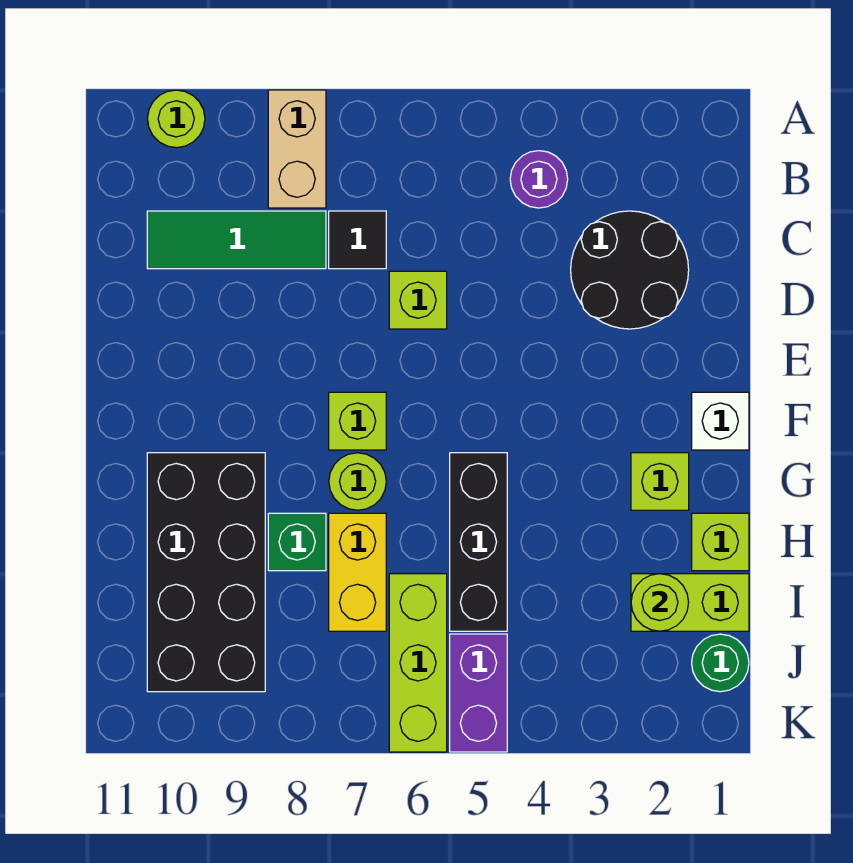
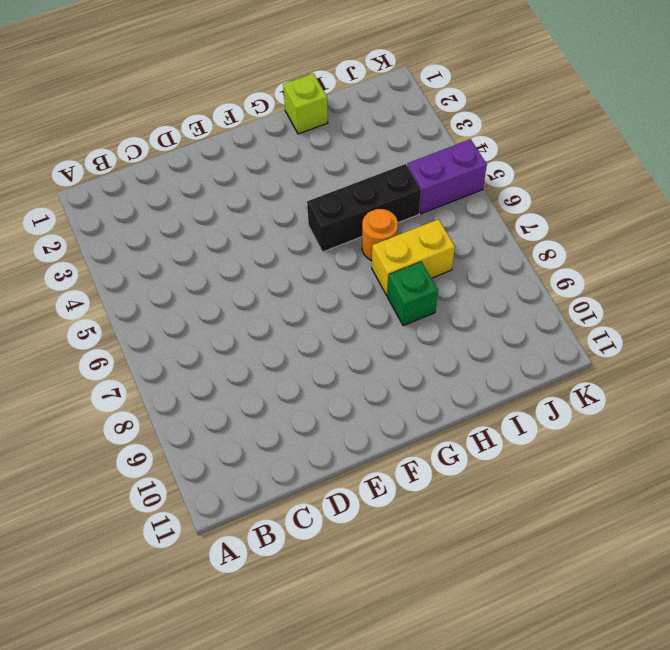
orange 1x1 round brick [362,209,398,261] -> none
none -> tan 1x2 brick [268,90,326,208]
none -> lime 1x1 round brick [148,90,205,148]
none -> purple 1x1 round brick [510,151,568,208]

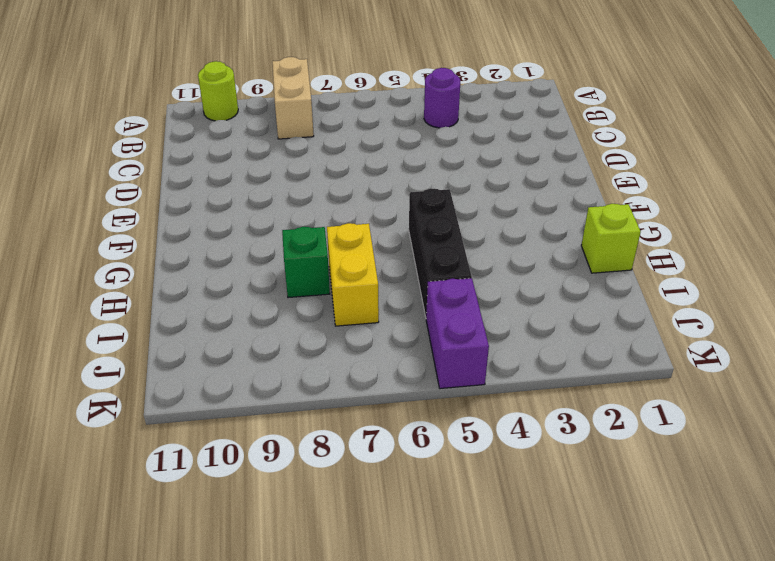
none -> black 2x2 round brick [571,211,689,329]
none -> black 1x1 tile [329,211,386,269]
none -> green 1x3 tile [147,211,326,269]

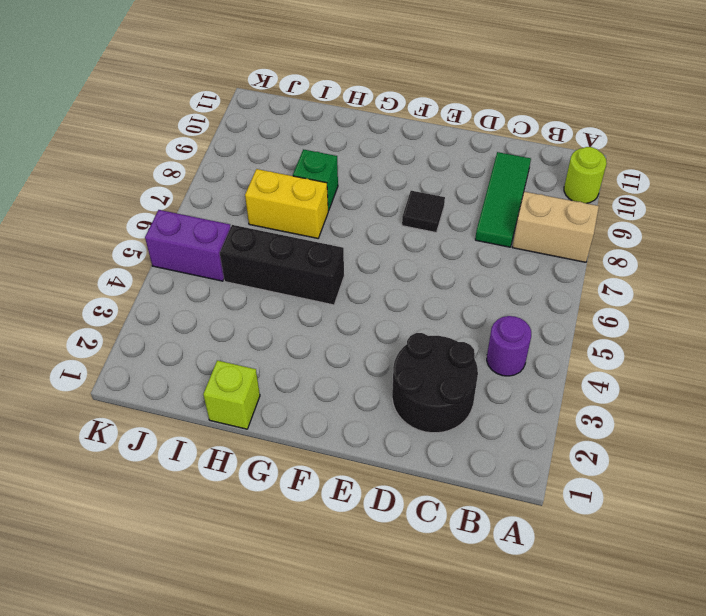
black 1x1 tile [402,191,445,232] -> black 1x1 tile moved to [329,211,386,269]
none -> lime 1x1 brick [389,271,447,329]
none -> white 1x1 brick [692,392,749,450]
none -> lime 1x1 brick [329,392,386,450]

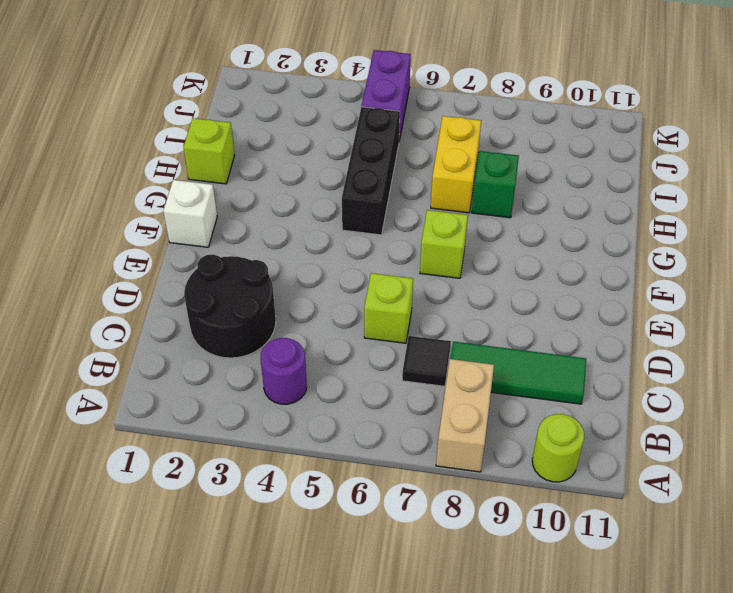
none -> lime 1x1 brick [631,453,689,510]
none -> lime 1x1 round brick [329,453,386,510]
none -> black 2x4 brick [147,453,265,692]

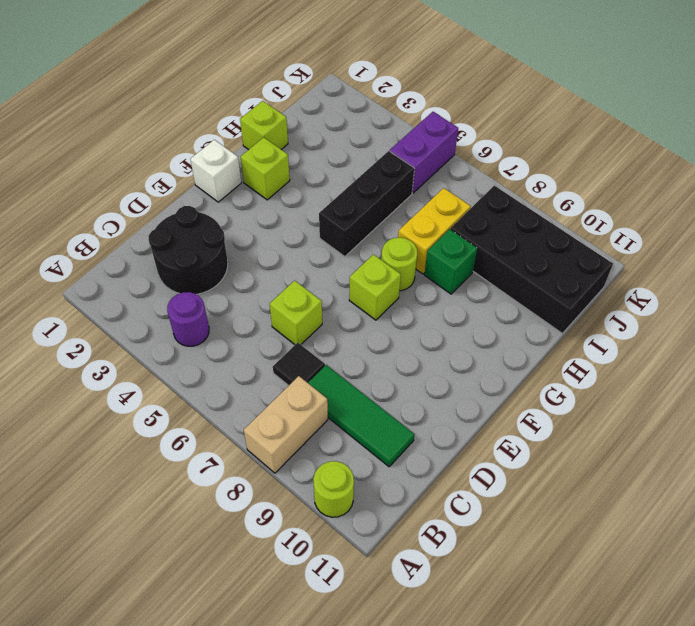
black 2x4 brick [450,186,613,334] -> black 2x4 brick turned to [147,453,265,692]
none -> lime 1x2 brick [631,574,749,631]
none -> lime 1x3 brick [389,574,447,752]
none -> green 1x1 round brick [692,634,749,692]

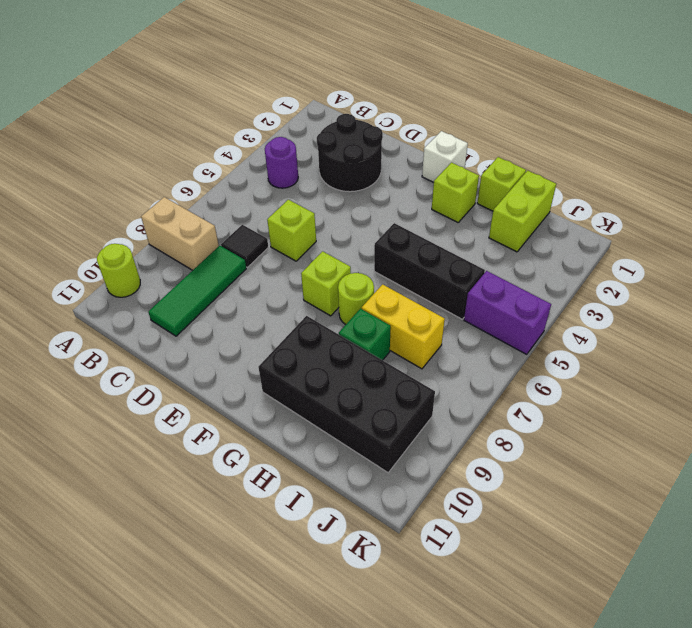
none -> lime 1x3 brick [389,574,447,752]
none -> green 1x1 round brick [692,634,749,692]
none -> lime 1x1 round brick [631,574,689,631]

